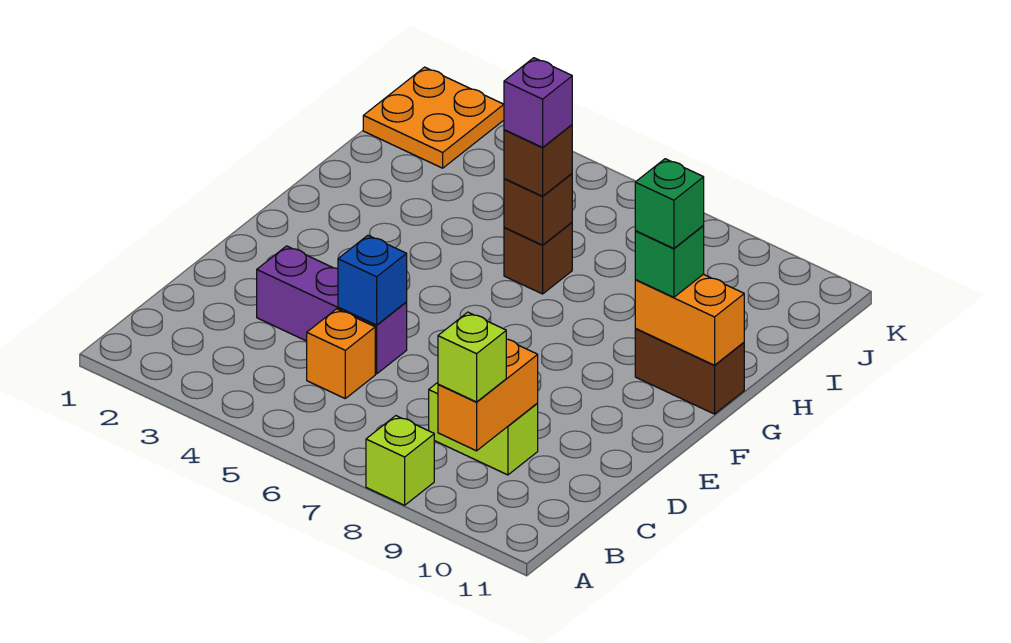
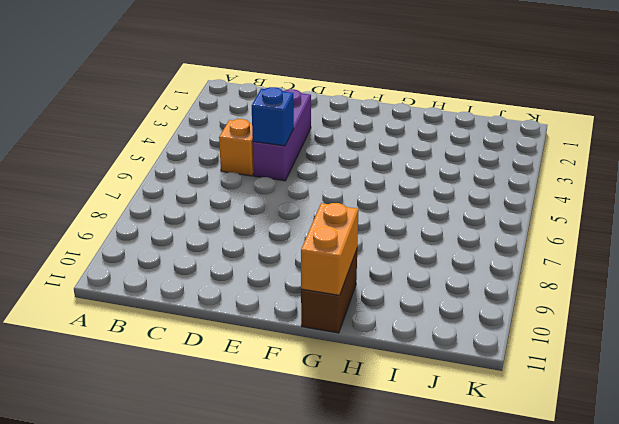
none -> lime 1x1 brick [366,416,434,505]
none -> lime 1x2 brick [429,383,538,475]
none -> brown 1x1 brick [504,223,572,294]

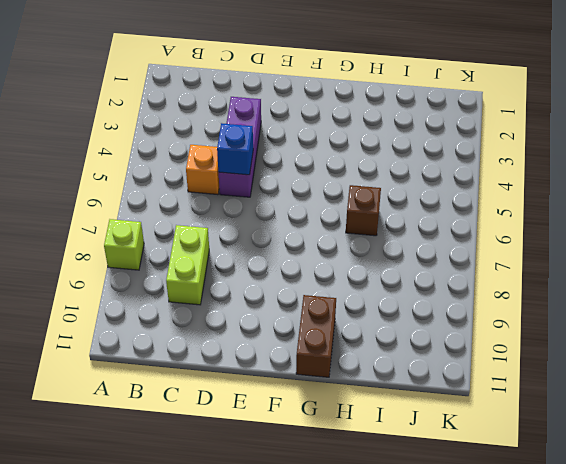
none -> orange 2x2 plate [363,67,504,168]
none -> orange 1x2 brick [438,339,538,451]
none -> orange 1x2 brick [635,274,744,365]

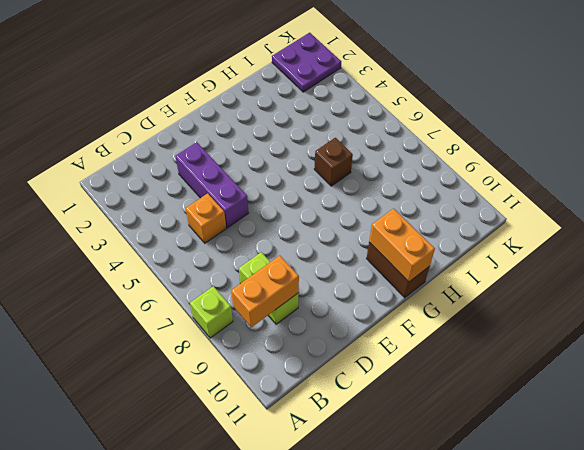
purple 2x2 plate [272,33,341,92] -> orange 2x2 plate [363,67,504,168]
none -> blue 1x1 brick [338,235,407,325]
none -> brown 1x1 brick [504,174,572,245]
none -> lime 1x1 brick [438,312,506,402]

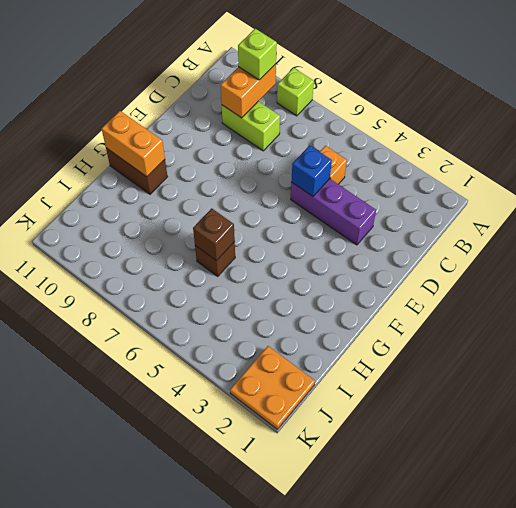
none -> green 1x1 brick [635,226,704,297]
none -> brown 1x1 brick [504,125,572,196]
none -> green 1x1 brick [635,159,704,248]

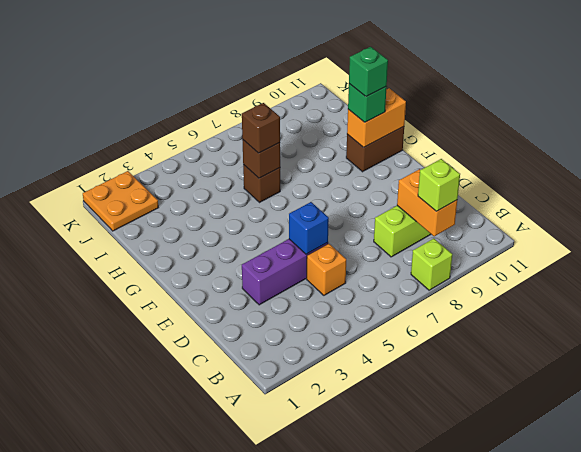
none -> purple 1x1 brick [504,58,572,147]

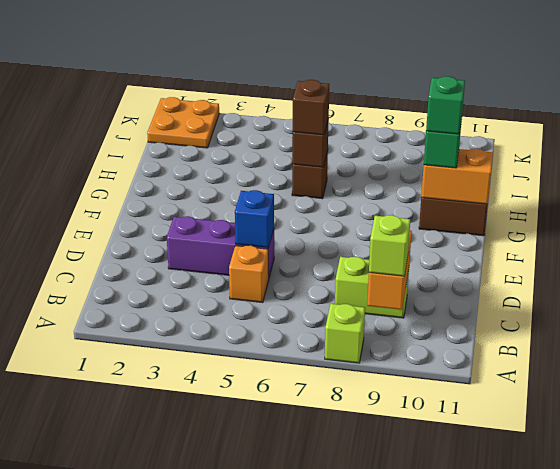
none -> purple 1x1 brick [504,58,572,147]

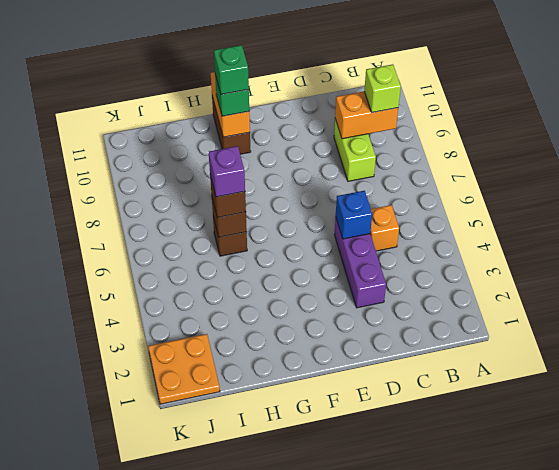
none -> lime 1x1 brick [366,416,434,505]

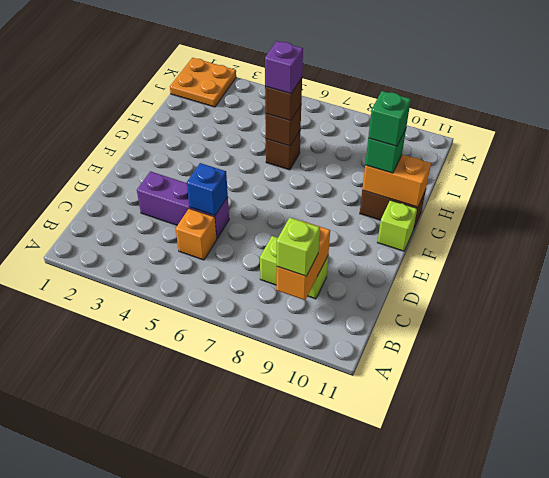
lime 1x1 brick [377,200,417,251] -> lime 1x1 brick moved to [366,416,434,505]

